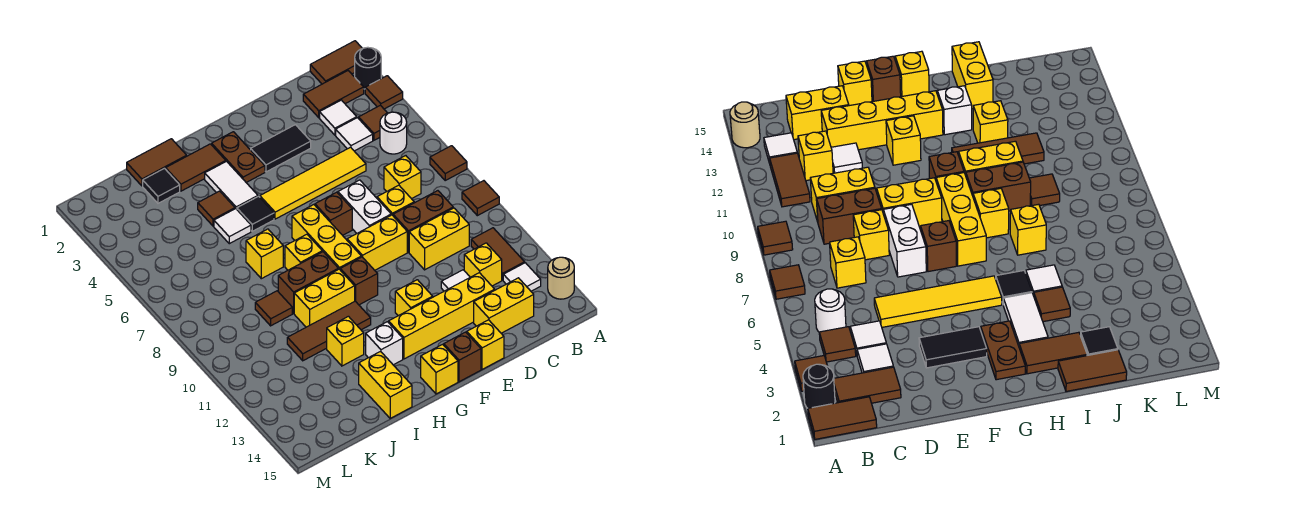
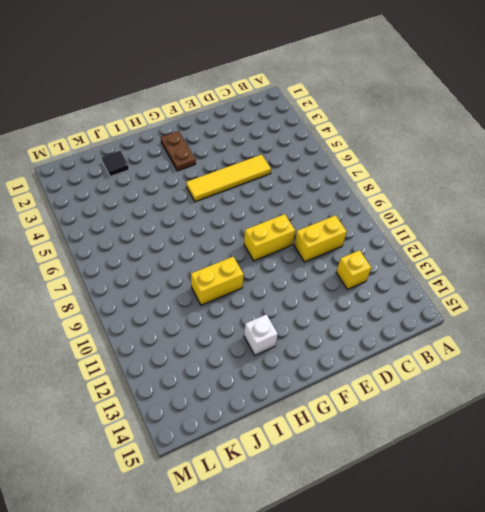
none -> brown 1x2 tile [310,41,362,84]
none -> black 1x1 round brick [355,47,381,89]
none -> brown 1x1 tile [365,76,403,109]
none -> brown 1x1 tile [430,146,467,180]

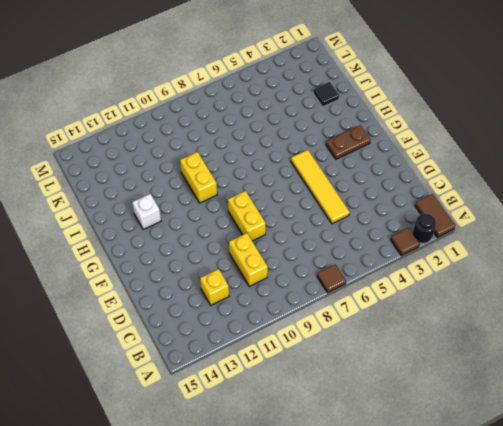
none -> brown 1x1 tile [462,181,499,216]
none -> tan 1x1 round brick [548,257,574,299]
none -> brown 1x2 tile [303,71,364,118]
none -> brown 1x1 tile [359,105,387,140]

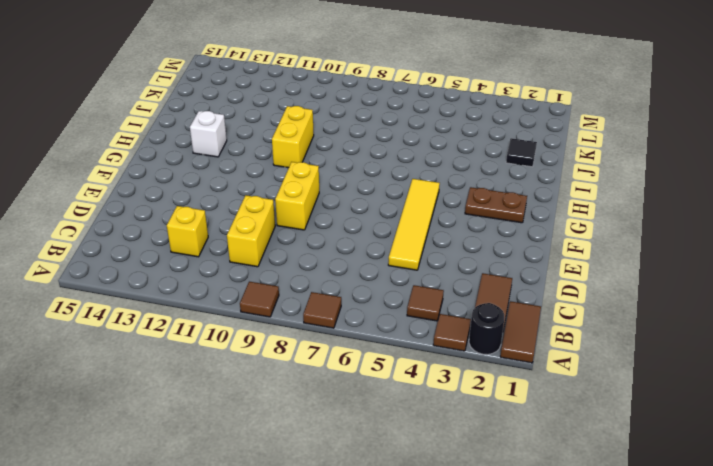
none -> tan 1x1 round brick [548,257,574,299]
none -> white 1x1 round brick [380,112,407,154]
none -> brown 1x2 tile [471,228,525,280]
none -> white 1x1 tile [503,263,541,291]

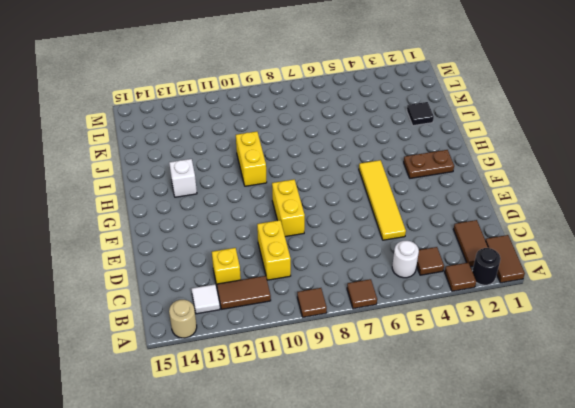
none -> white 1x1 tile [320,100,357,135]
none -> white 1x1 tile [336,118,373,151]
none -> yellow 1x1 brick [384,156,421,199]
none -> brown 1x2 brick [393,191,453,252]

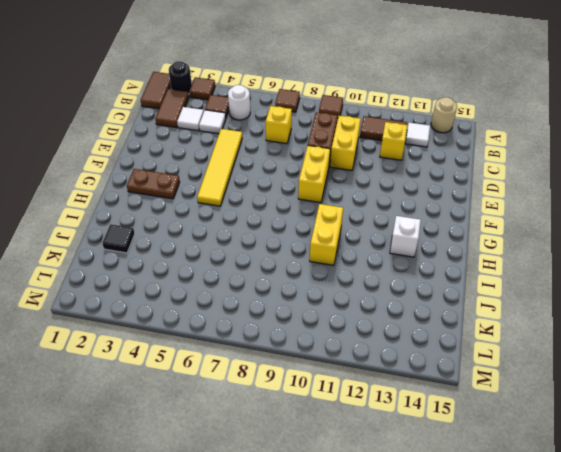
none -> yellow 1x2 brick [474,278,534,333]
none -> yellow 1x1 brick [377,185,414,215]
none -> white 1x1 tile [441,270,470,291]
none -> yellow 1x4 brick [389,273,495,359]

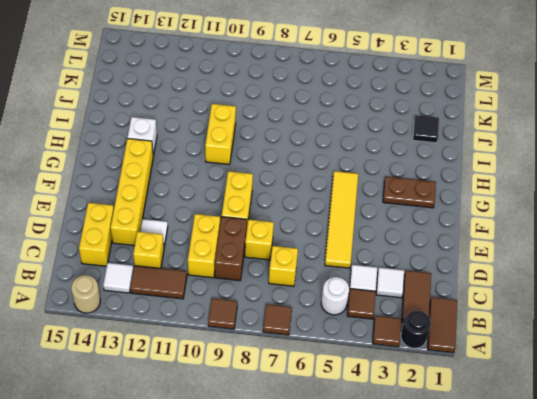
none -> black 1x2 tile [251,125,311,172]
none -> white 1x2 brick [338,180,391,233]
none -> yellow 1x1 brick [467,320,504,369]
none -> brown 1x1 brick [315,192,352,235]

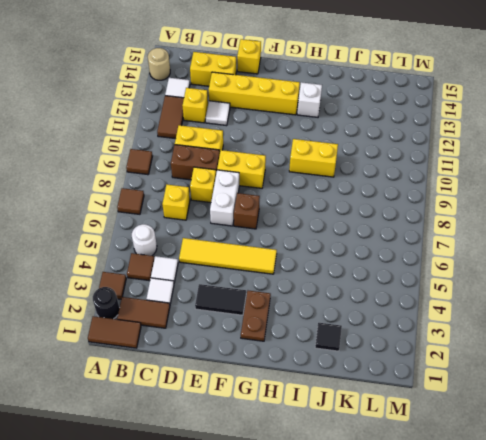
none -> yellow 1x1 brick [395,280,433,316]
none -> brown 1x1 brick [444,332,481,382]
none -> yellow 1x3 brick [292,205,361,269]
none -> brown 1x1 brick [340,257,378,305]

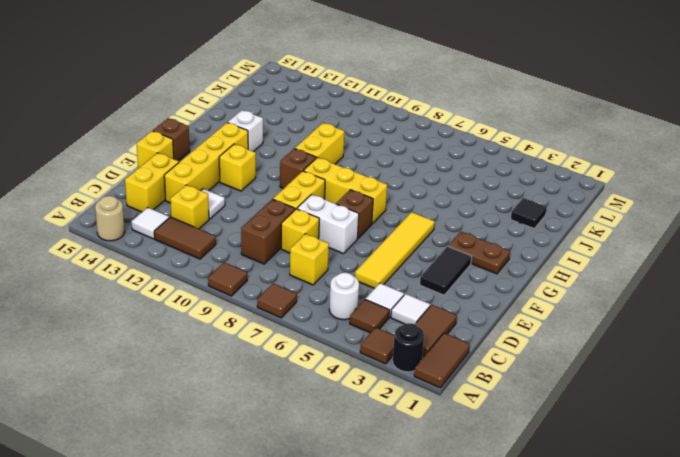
none -> yellow 1x2 brick [409,208,469,270]
none -> yellow 1x1 brick [421,344,458,394]
none -> brown 1x2 tile [166,144,226,191]
none -> white 1x2 tile [205,161,258,209]

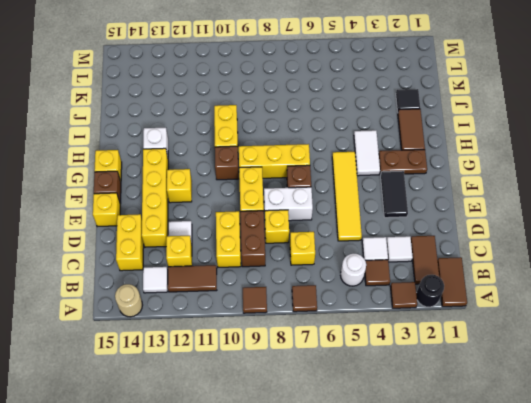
white 1x2 tile [354,130,380,176] -> white 1x2 tile turned to [205,161,258,209]
none -> black 1x1 tile [237,196,274,231]
none -> yellow 1x1 brick [285,234,322,270]
none -> brown 1x2 brick [278,252,338,313]
none -> brown 1x3 tile [287,301,371,361]

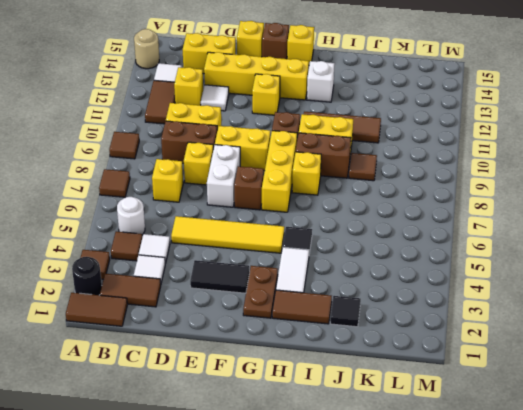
none -> brown 1x2 tile [127,139,187,186]
none -> brown 1x1 tile [198,191,235,226]
none -> white 1x1 tile [214,209,251,244]
none -> yellow 1x1 brick [246,229,283,279]

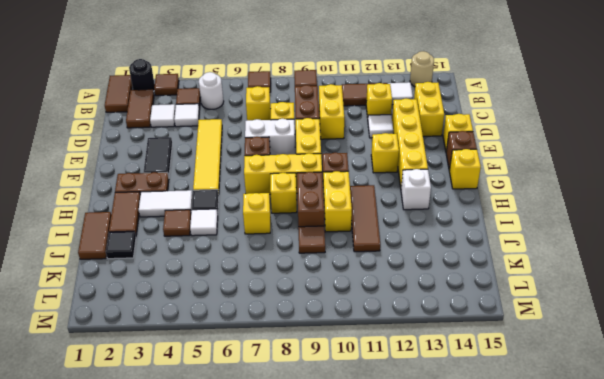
none -> yellow 1x1 brick [327,316,364,366]
none -> yellow 1x2 brick [359,352,412,418]

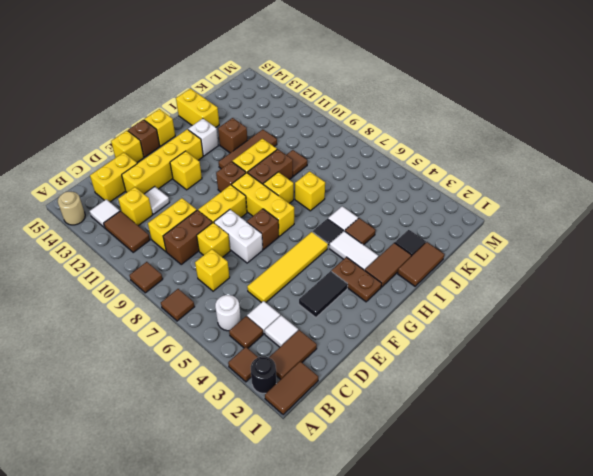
brown 1x1 brick [218,118,247,153] -> yellow 1x1 brick [327,316,364,366]

